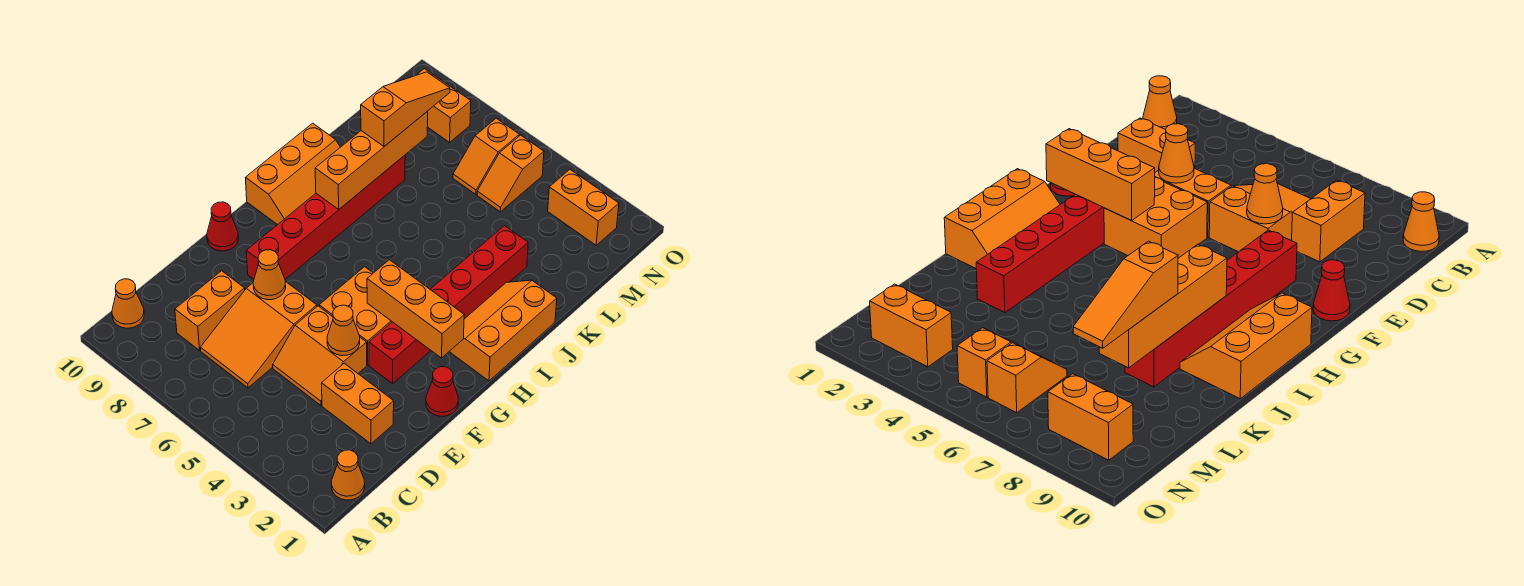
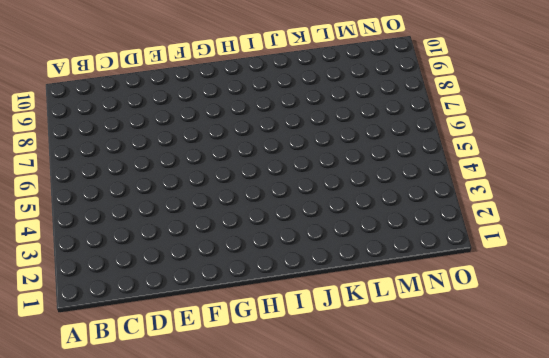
none -> orange 1x1 cone [331,450,365,500]
none -> orange 1x1 cone [112,279,144,328]
none -> orange 2x3 slope [200,281,317,388]

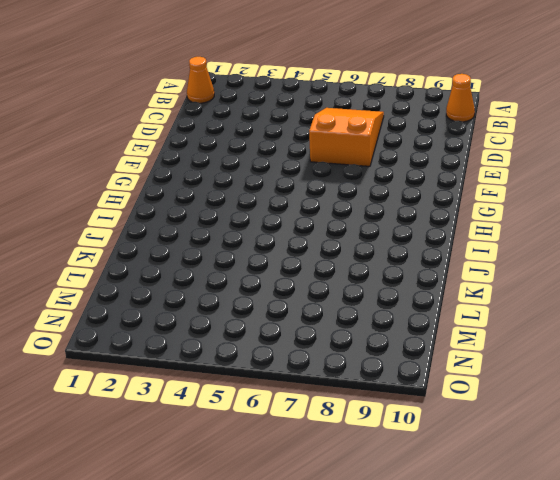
none -> orange 1x2 brick [175,271,245,350]
none -> orange 1x2 brick [322,363,394,444]
none -> orange 2x2 slope [273,306,367,405]

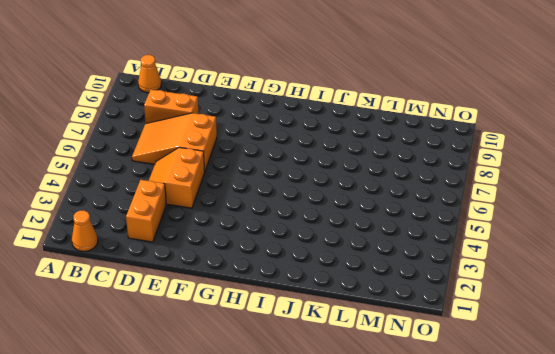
none -> red 1x1 cone [426,367,458,416]
none -> red 1x6 brick [369,226,528,384]
none -> orange 2x2 brick [319,267,392,365]

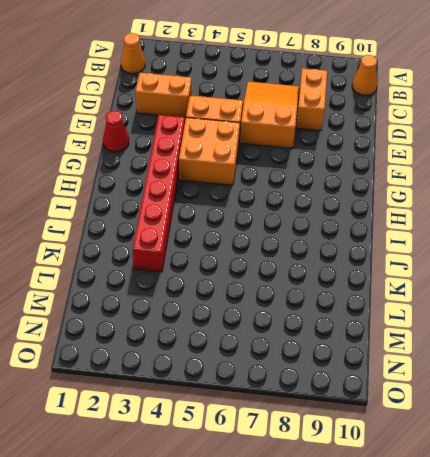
none -> red 1x6 brick [246,155,405,279]
none -> red 1x1 cone [207,202,238,251]
none -> orange 2x3 slope [449,280,557,381]

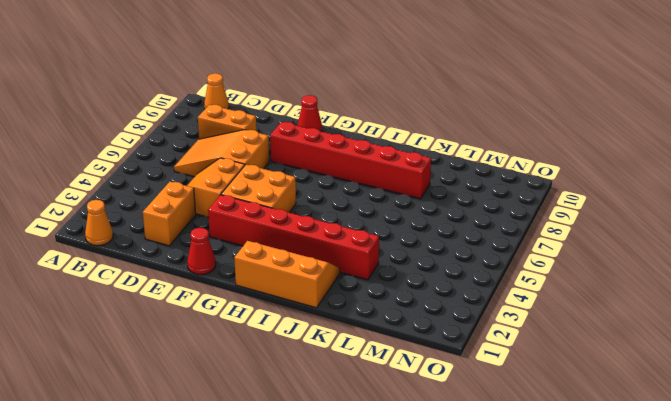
none -> orange 2x3 slope [246,123,340,225]
none -> orange 1x2 slope [477,135,544,212]
none -> orange 1x2 slope [453,118,519,194]

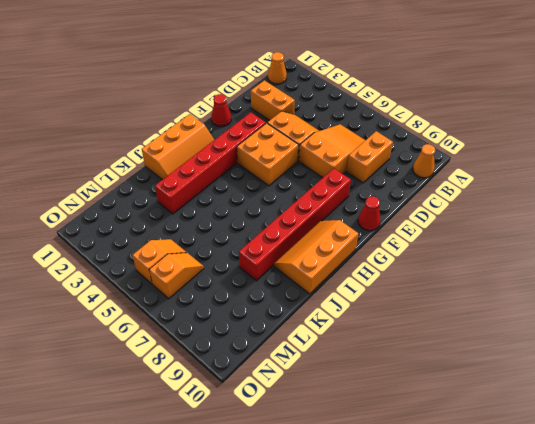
none -> orange 1x2 brick [548,170,619,245]
none -> orange 1x2 brick [417,69,471,142]
none -> orange 1x1 cone [327,305,360,356]

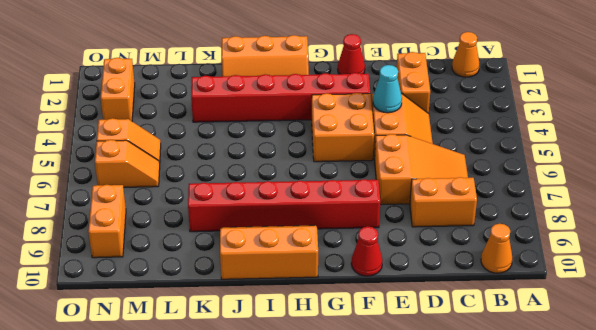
cyan 1x1 cone [373,65,402,113] -> orange 1x1 cone [327,305,360,356]
none -> orange 1x1 cone [253,250,286,300]
none -> orange 1x3 brick [367,260,464,358]
none -> orange 1x4 brick [315,111,428,209]

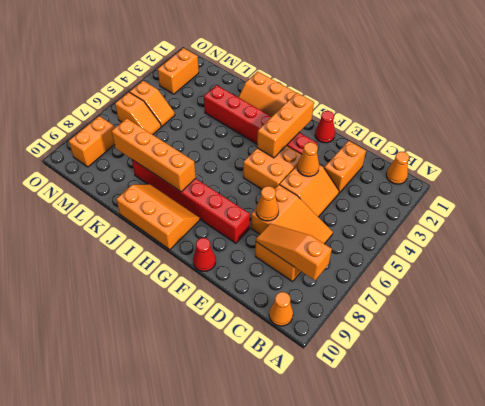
orange 1x3 slope [256,223,332,280] -> orange 1x3 slope moved to [361,72,450,146]

